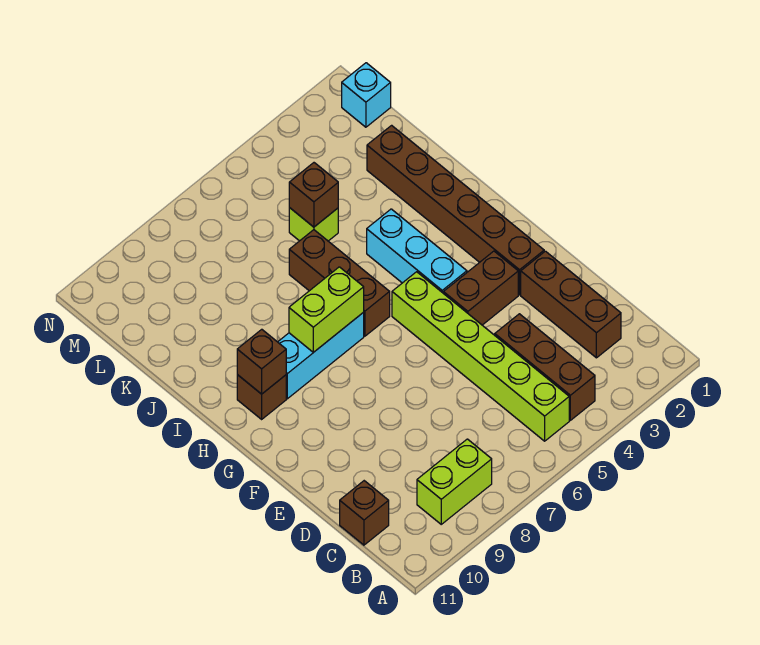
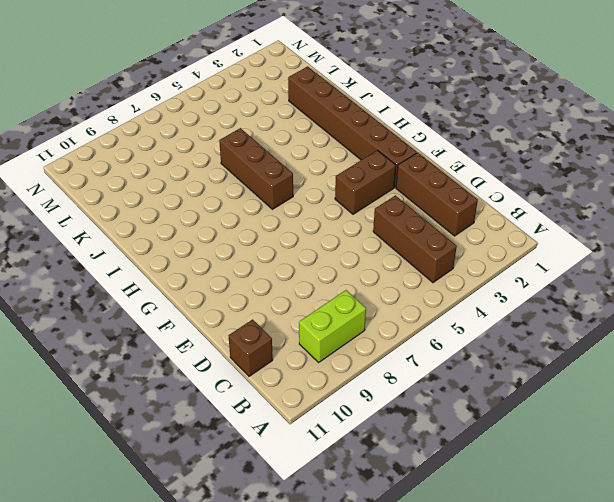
none -> lime 1x6 brick [392,272,569,441]
none -> cyan 1x3 brick [367,209,467,294]
none -> cyan 1x3 brick [278,312,364,399]

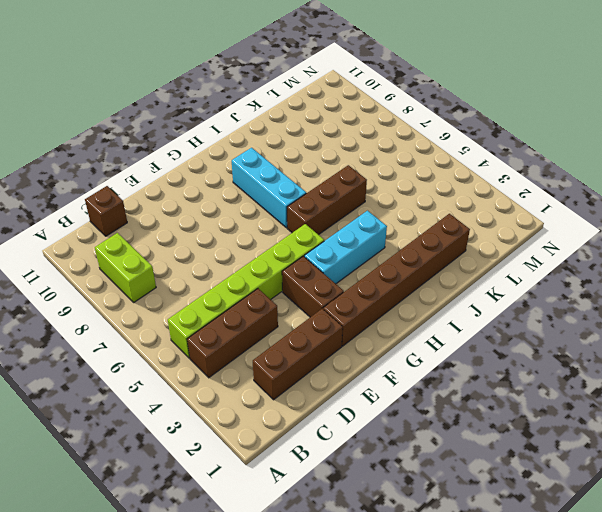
none -> brown 1x1 brick [237,375,286,419]
none -> lime 1x1 brick [289,208,338,241]
none -> cyan 1x1 brick [342,63,391,127]

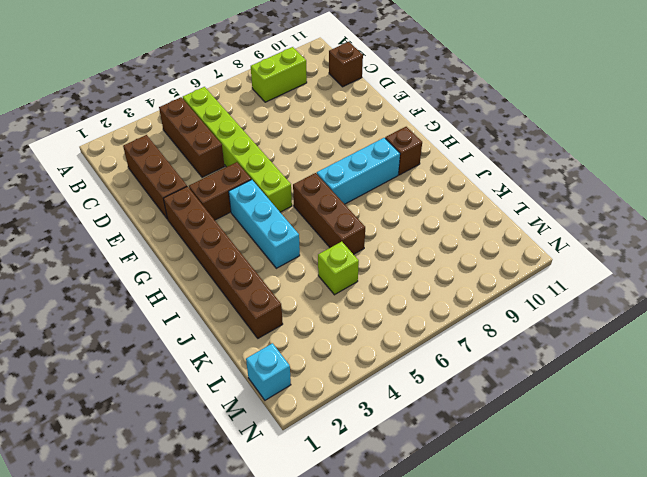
none -> lime 1x2 brick [289,267,364,352]
none -> brown 1x1 brick [237,329,286,394]
none -> brown 1x1 brick [289,163,338,227]

